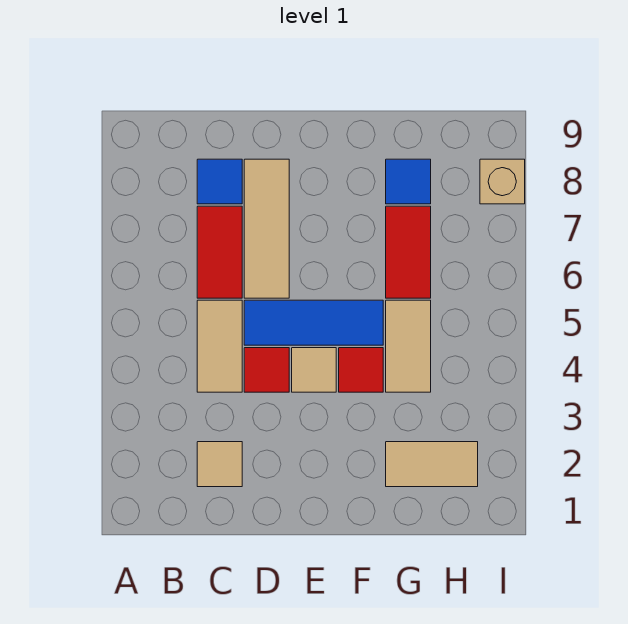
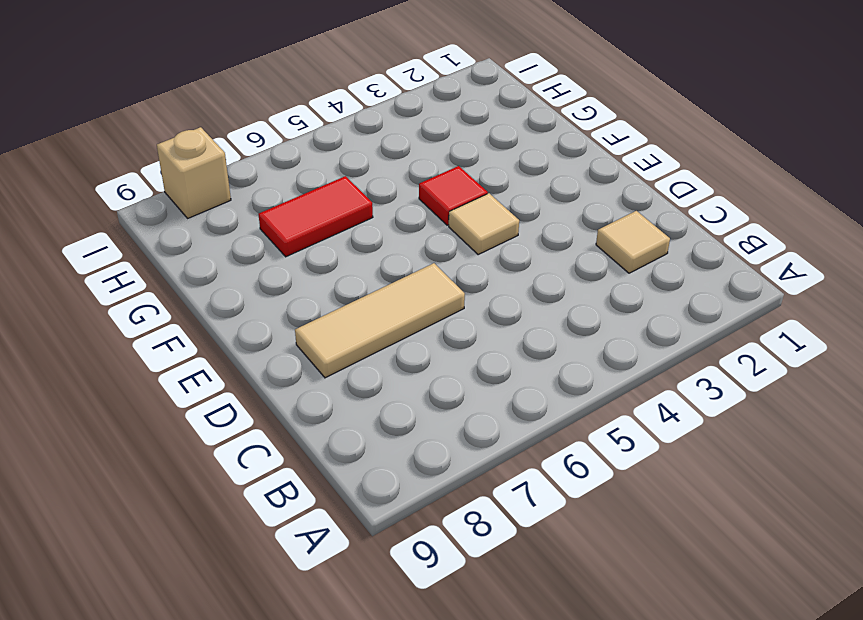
none -> tan 1x2 tile [197,300,242,392]
none -> red 1x2 tile [197,206,242,298]
none -> blue 1x1 tile [197,159,242,204]

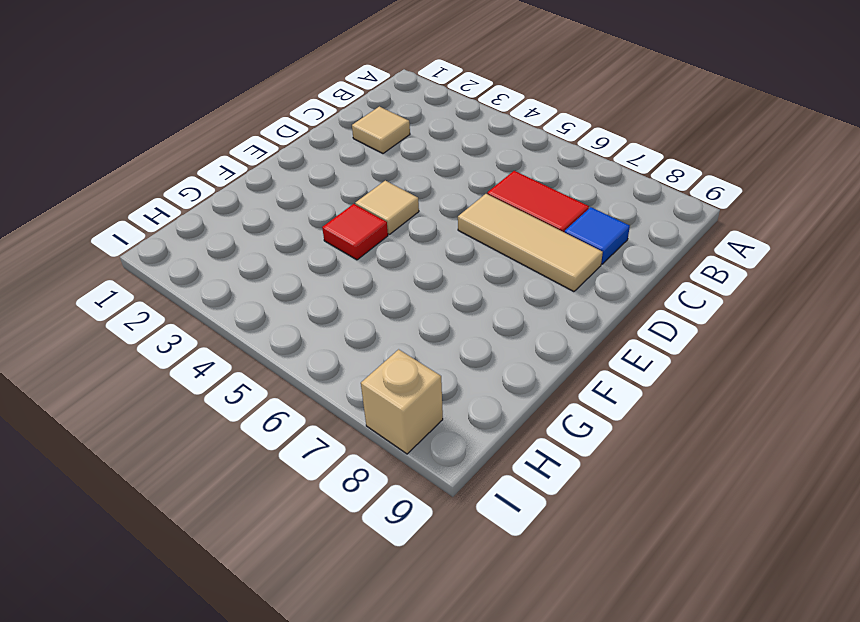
none -> tan 1x2 tile [197,300,242,392]
none -> red 1x1 tile [244,348,289,392]
none -> blue 1x3 tile [244,300,383,345]

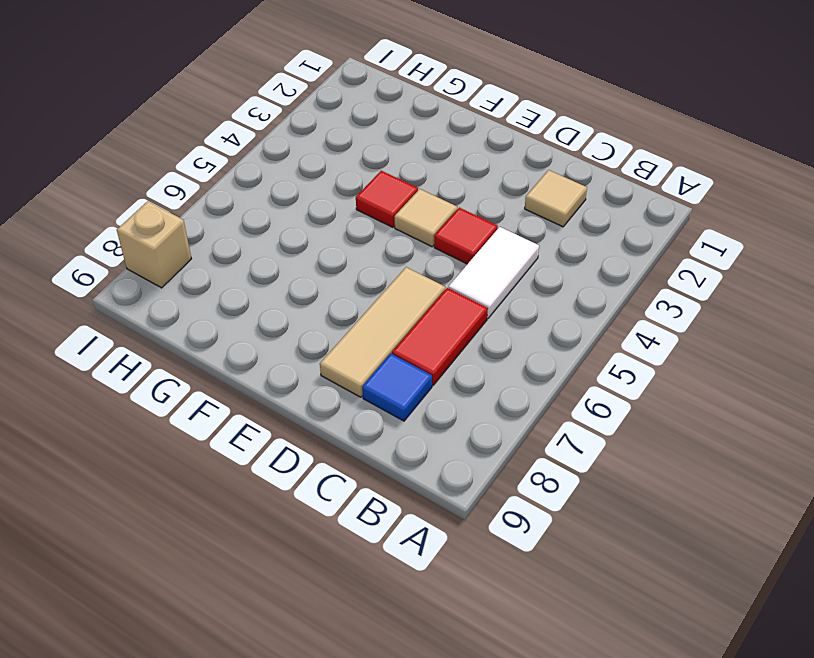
white 1x2 tile [449,227,539,318] -> tan 1x2 tile [197,300,242,392]
none -> blue 1x3 tile [244,300,383,345]
none -> tan 1x2 tile [386,442,478,487]
none -> tan 1x2 tile [386,300,431,392]

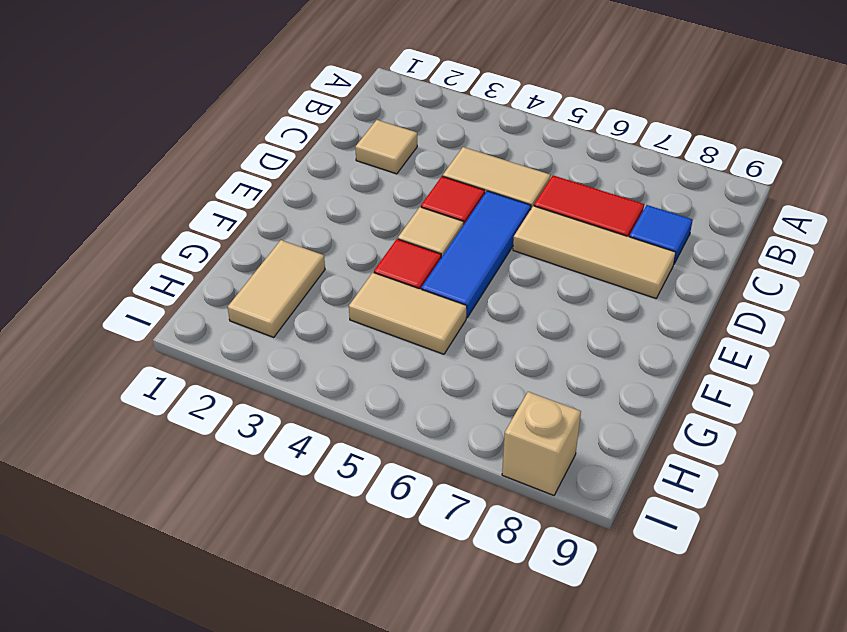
none -> red 1x2 tile [386,206,431,298]
none -> blue 1x1 tile [386,159,431,204]

